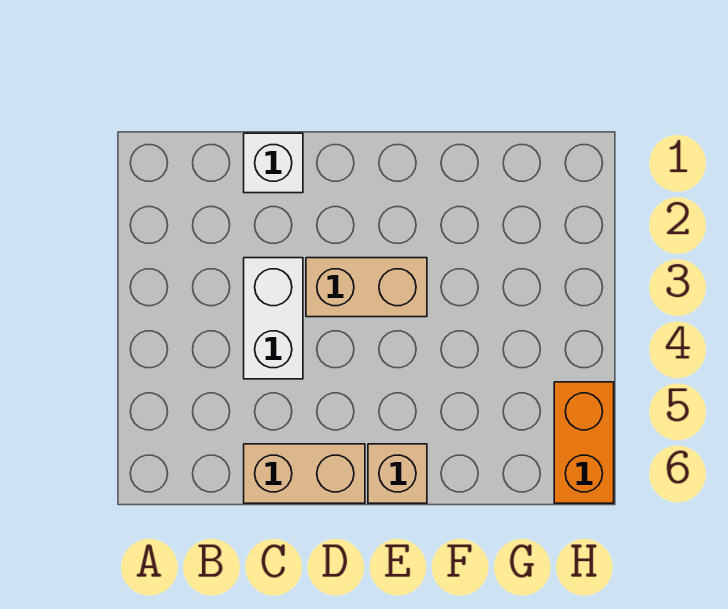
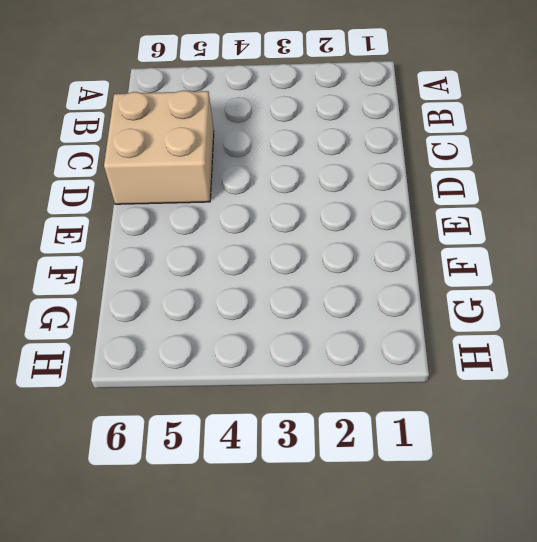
tan 2x2 brick [104,90,214,204] -> tan 1x2 brick [244,444,365,503]
none -> white 1x1 brick [244,133,303,193]
none -> white 1x2 brick [244,258,303,379]

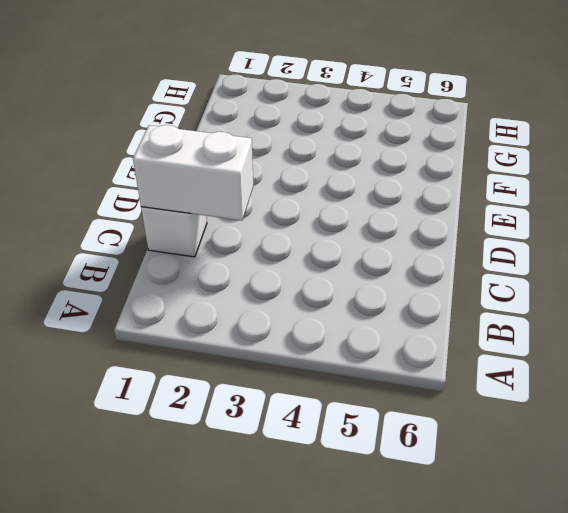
white 1x2 brick [133,125,253,221] -> white 1x2 brick moved to [244,258,303,379]
none -> tan 1x2 brick [244,444,365,503]
none -> tan 1x2 brick [306,258,427,317]

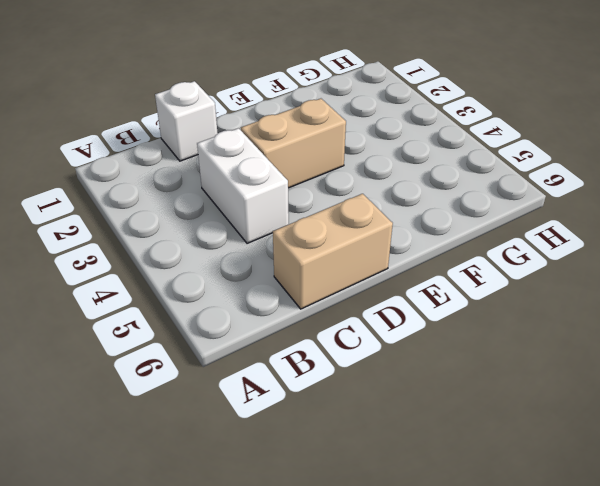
none -> tan 1x1 brick [368,444,427,503]
none -> orange 1x2 brick [554,382,614,503]

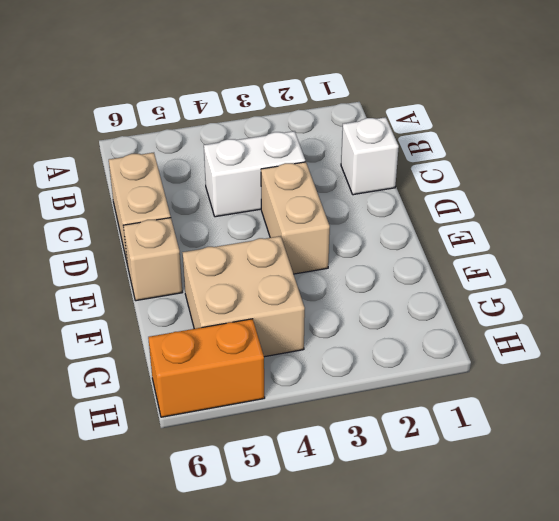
tan 2x2 brick [182,236,305,357] -> none

